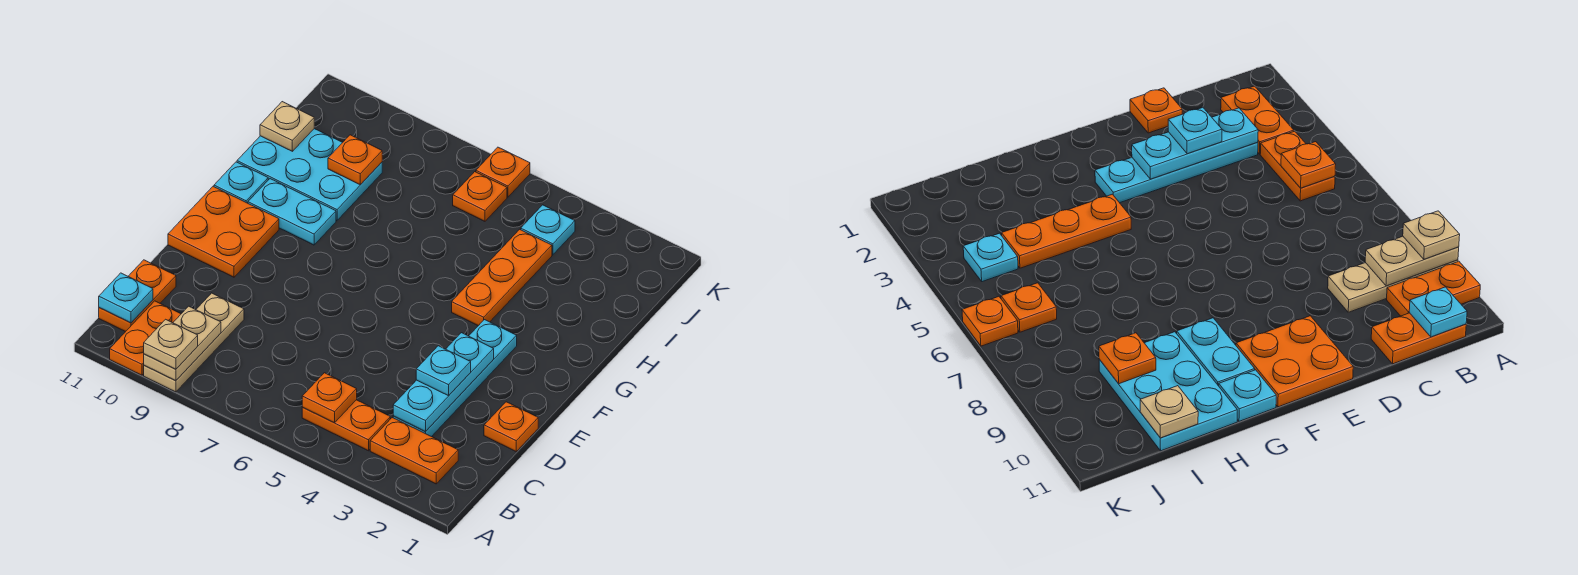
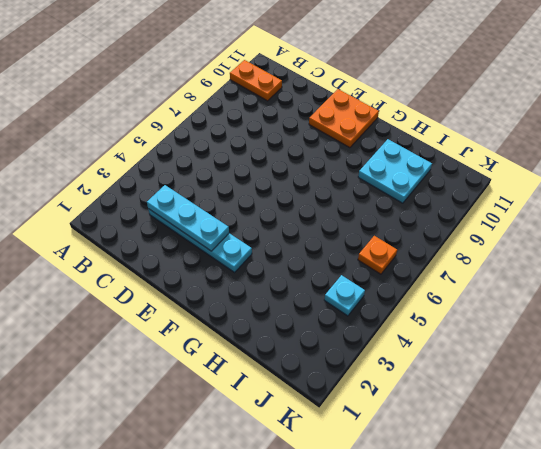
cyan 2x2 plate [358,139,432,203] -> cyan 2x3 plate [237,129,382,220]
none -> tan 1x3 plate [144,293,244,392]
none -> orange 1x2 plate [370,418,458,484]
none -> orange 1x2 plate [302,400,390,451]

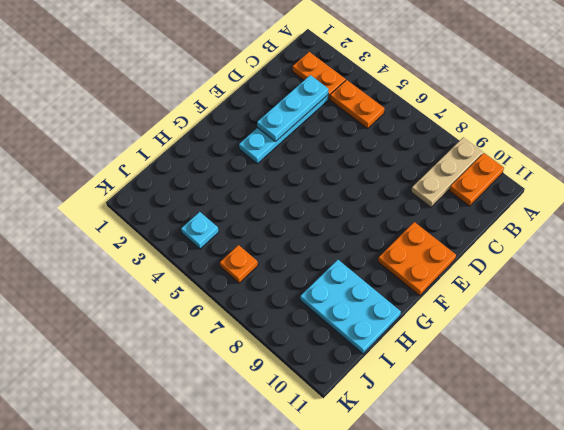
none -> orange 1x2 plate [99,260,176,332]
none -> orange 1x1 plate [484,402,538,451]
none -> orange 1x3 plate [452,229,552,326]

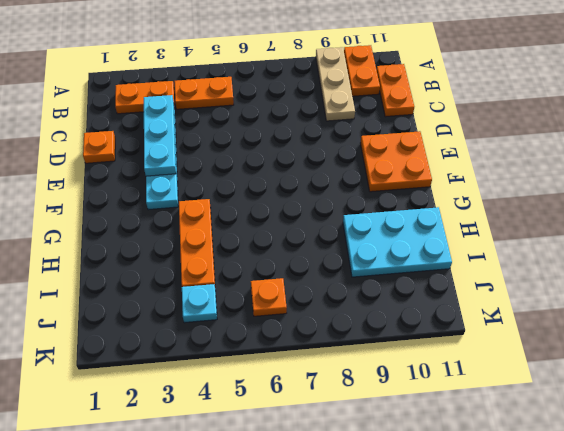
none -> cyan 1x2 plate [248,179,336,245]
none -> cyan 1x1 plate [214,162,268,203]
none -> orange 1x1 plate [476,147,530,197]

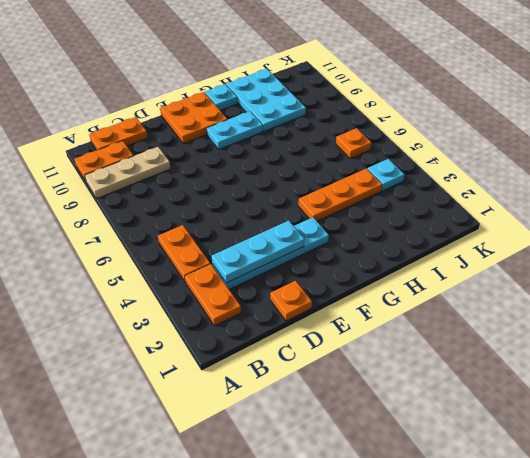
cyan 1x2 plate [206,111,263,149] -> cyan 1x2 plate turned to [248,179,336,245]
none -> orange 1x1 plate [476,147,530,197]
none -> tan 1x2 plate [144,306,221,381]
none -> orange 1x1 plate [302,373,357,423]

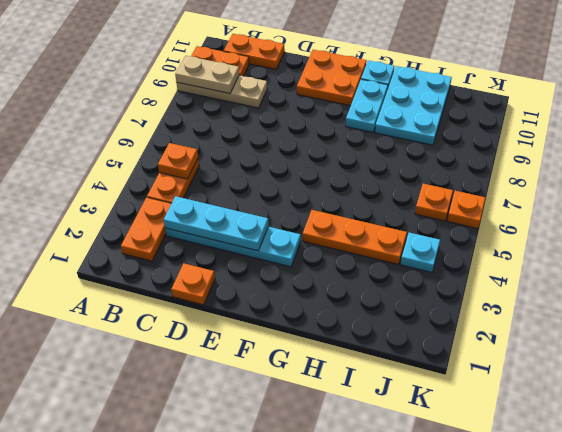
none -> cyan 1x1 plate [99,273,153,323]
none -> orange 1x1 plate [328,135,382,185]
none -> tan 1x1 plate [260,102,314,151]

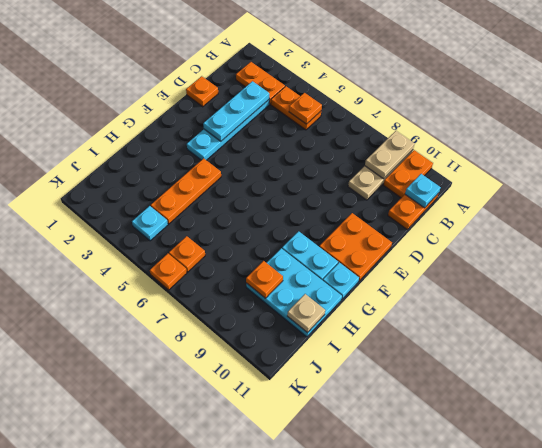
none -> tan 1x1 plate [144,319,198,369]
none -> cyan 1x1 plate [416,346,471,396]

